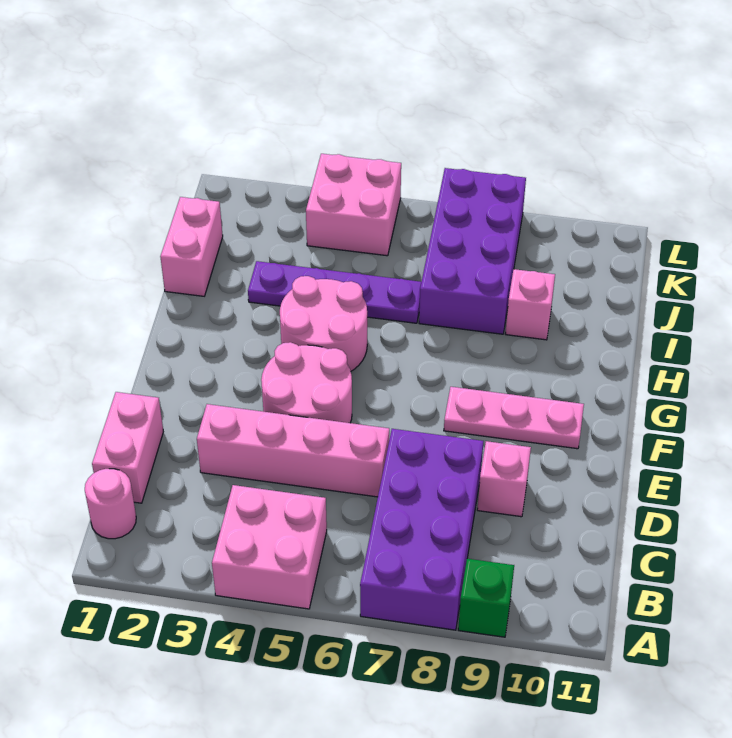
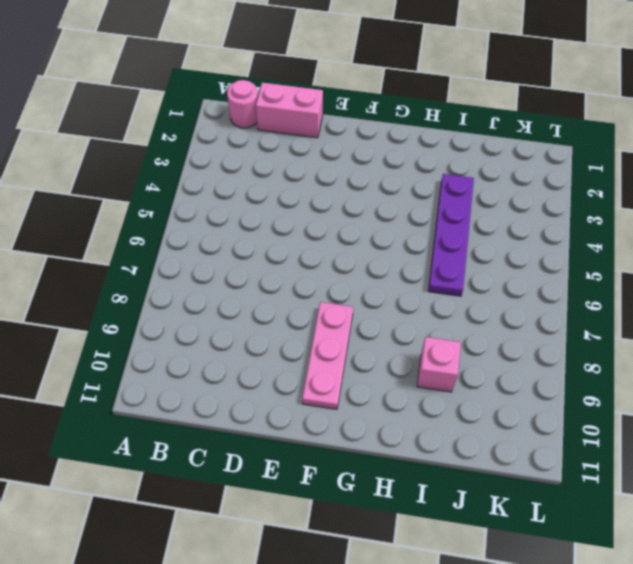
none -> pink 2x2 brick [212,485,327,609]
none -> purple 2x4 brick [360,429,483,630]
none -> green 1x1 brick [458,559,514,637]

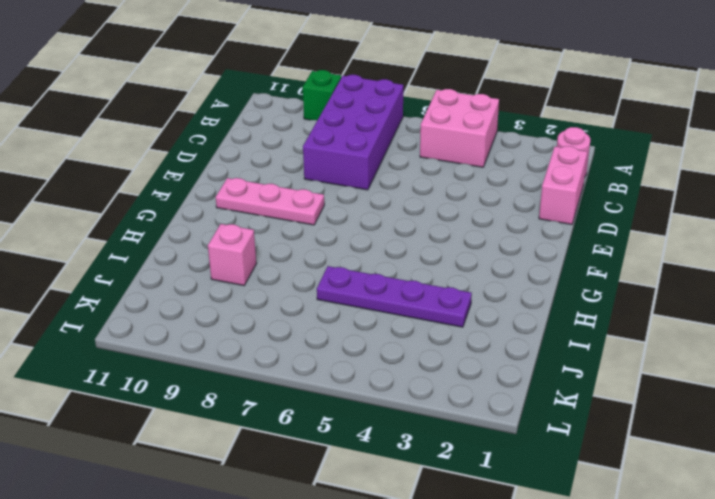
none -> pink 1x4 brick [197,404,389,497]
none -> pink 1x1 brick [477,441,531,517]
none -> pink 2x2 round brick [261,342,352,423]

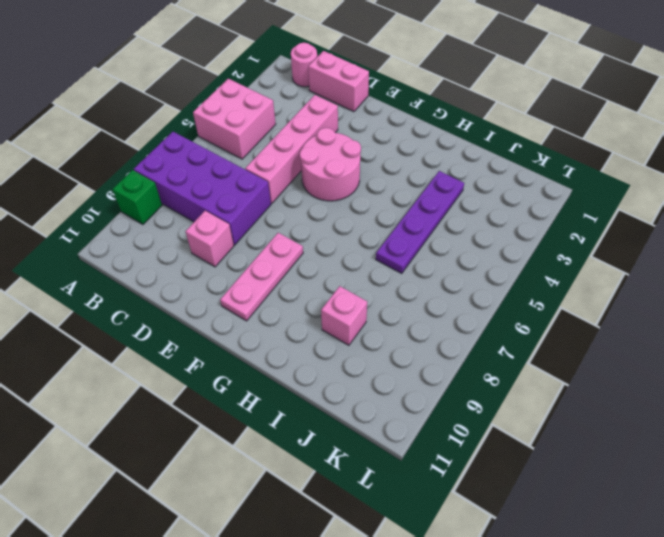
none -> pink 2x2 round brick [280,276,367,371]
none -> pink 1x2 brick [160,197,223,296]
none -> purple 2x4 brick [419,168,526,334]

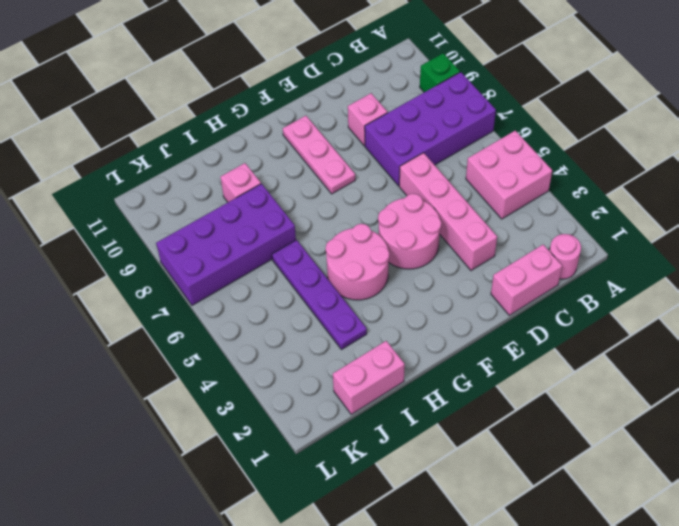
none -> pink 2x2 brick [306,154,401,256]

